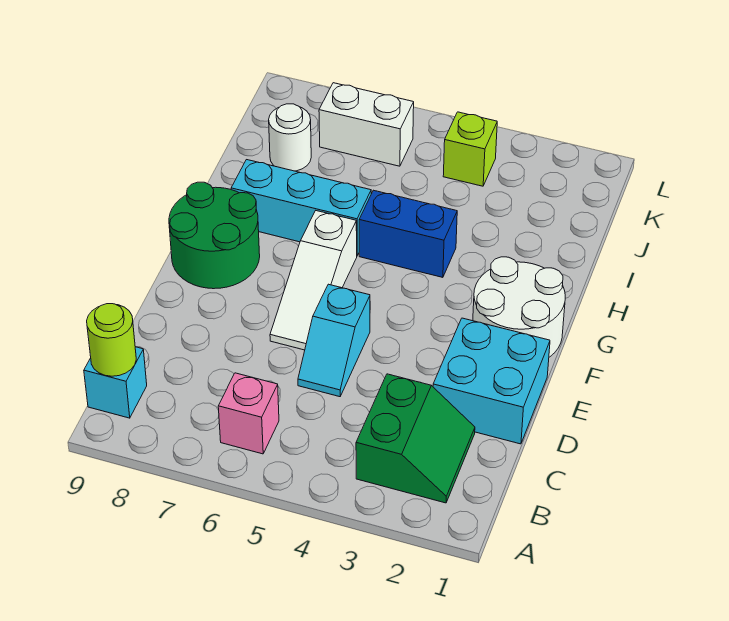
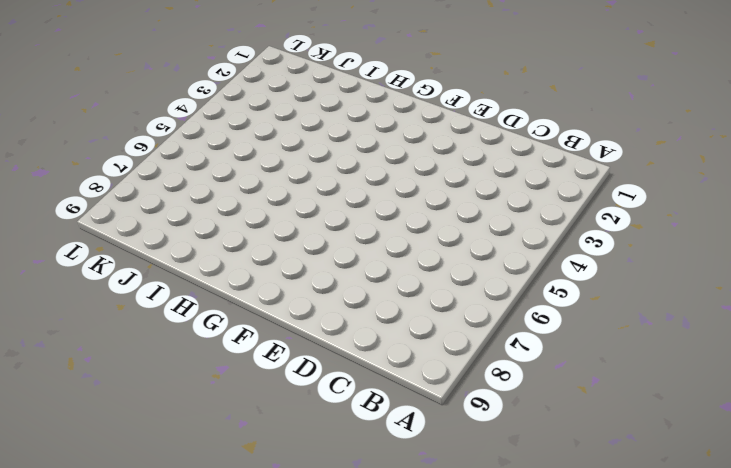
none -> green 2x2 slope [356,374,475,503]
none -> pink 1x1 brick [218,373,279,454]
none -> cyan 1x1 brick [84,347,147,418]

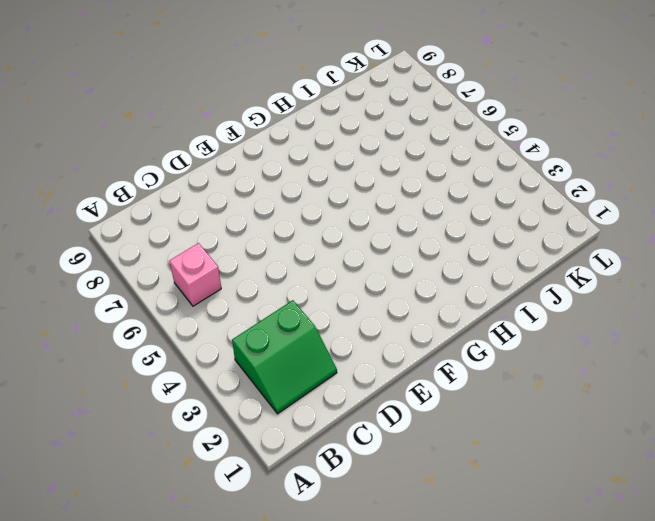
none -> cyan 1x1 brick [84,347,147,418]
none -> cyan 2x2 brick [433,318,550,444]
none -> cyan 1x2 slope [298,284,370,397]

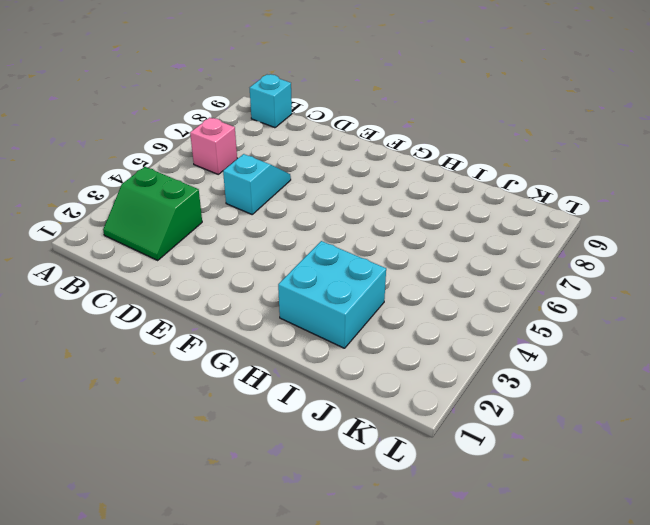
cyan 1x2 slope [223,154,291,214] -> cyan 1x2 slope turned to [298,284,370,397]
cyan 2x2 brick [278,241,386,348] -> cyan 2x2 brick moved to [433,318,550,444]
none -> white 1x3 slope [270,211,357,350]
none -> white 2x2 round brick [473,257,565,357]
none -> green 2x2 round brick [169,182,260,289]

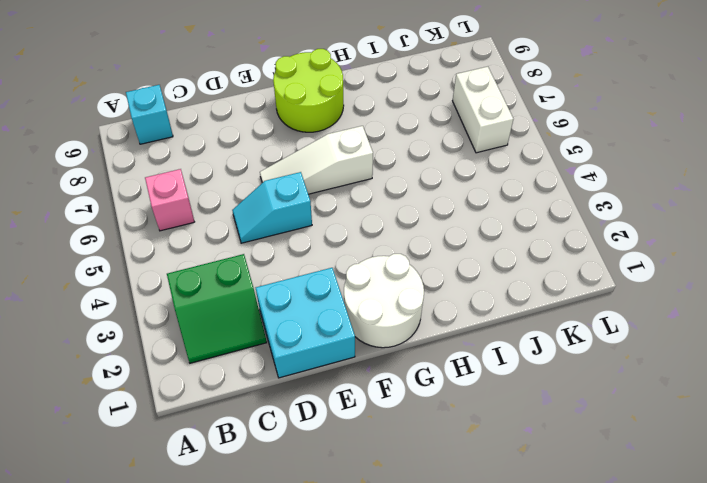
lime 2x2 round brick [273,49,344,132] -> green 2x2 round brick [169,182,260,289]
none -> blue 1x2 brick [359,190,457,277]
none -> cyan 1x3 brick [231,160,371,255]
none -> white 1x1 round brick [269,104,311,171]

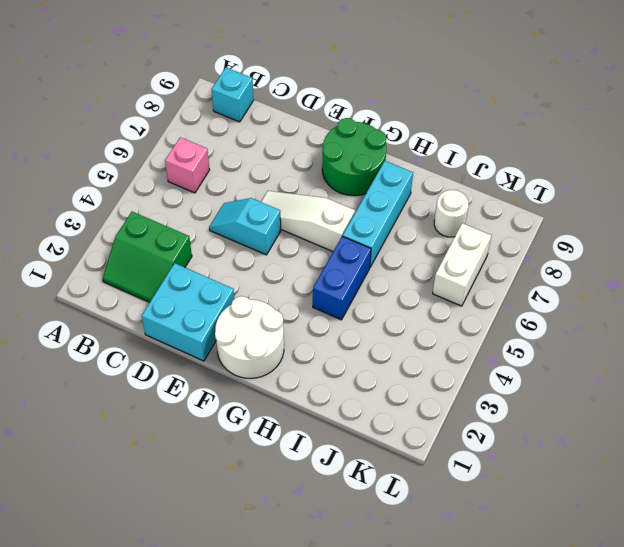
none -> lime 1x1 brick [443,112,497,186]
none -> lime 1x1 round brick [87,304,136,376]

